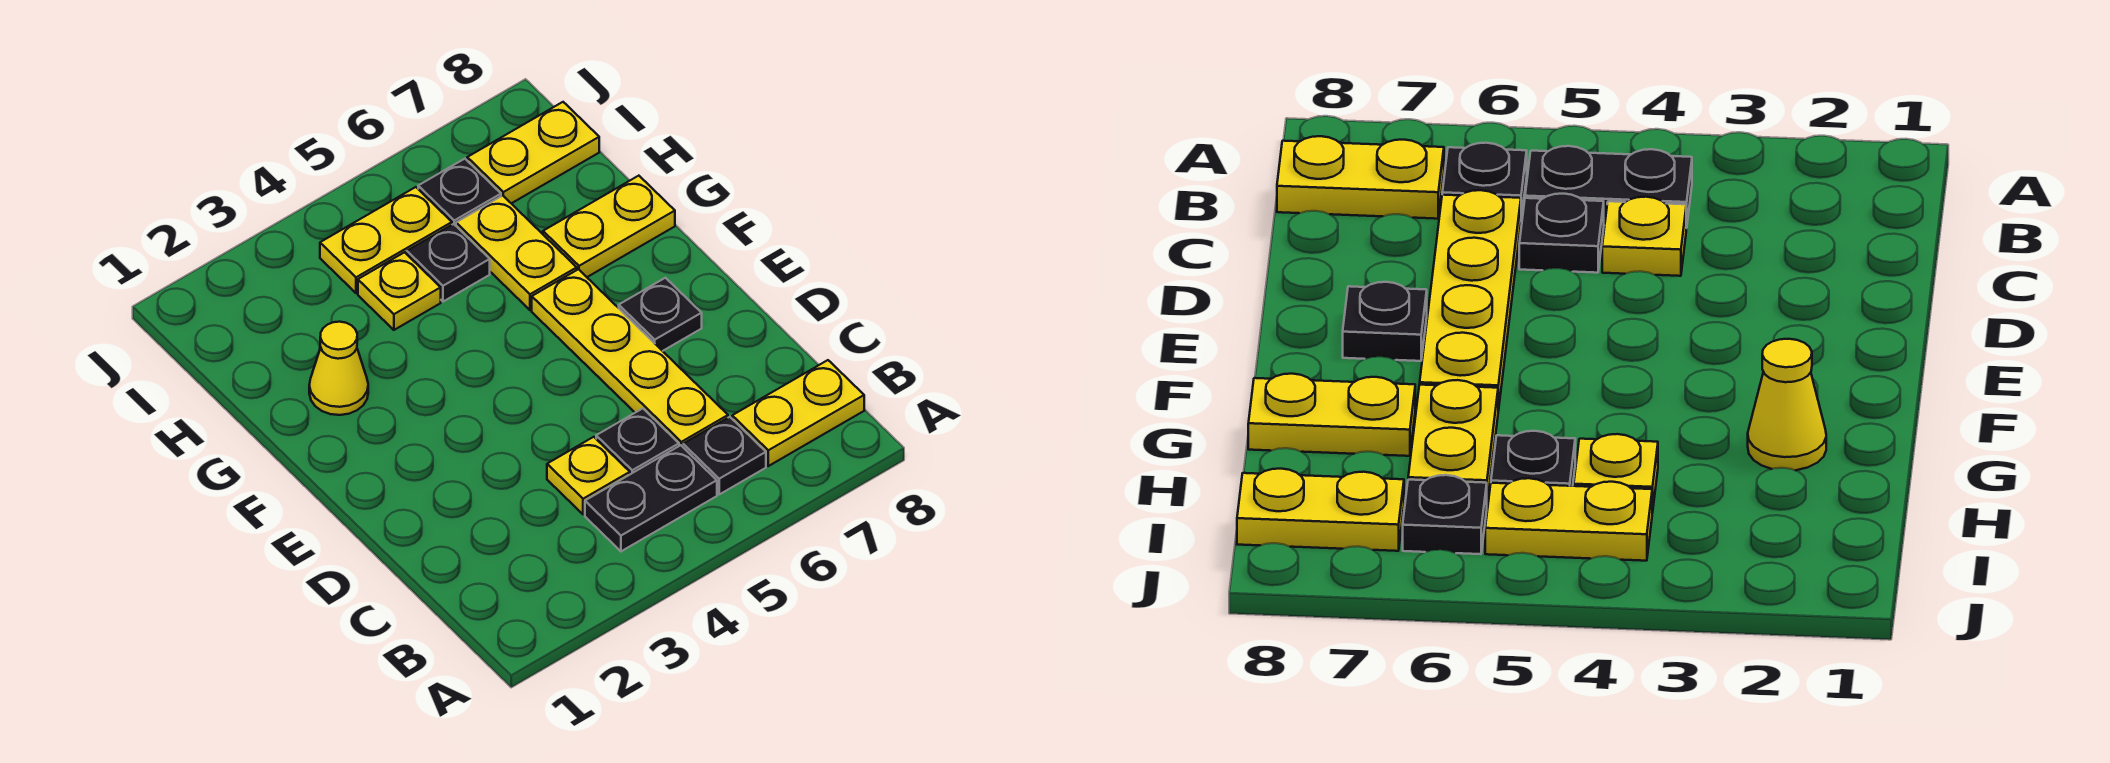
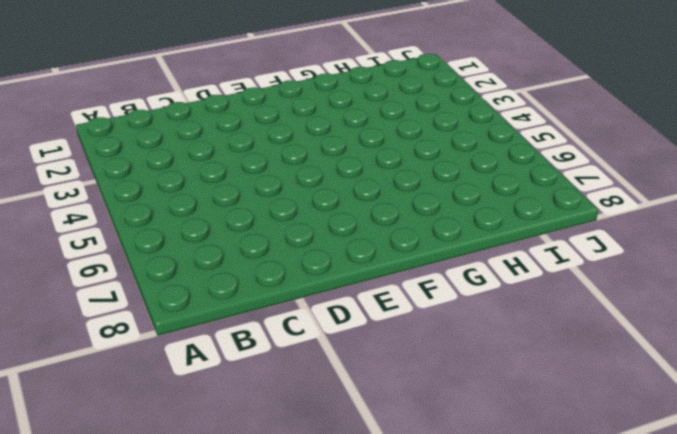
none -> black 1x2 plate [585,445,717,551]
none -> black 1x1 plate [683,417,766,494]
none -> yellow 1x2 plate [732,360,864,466]

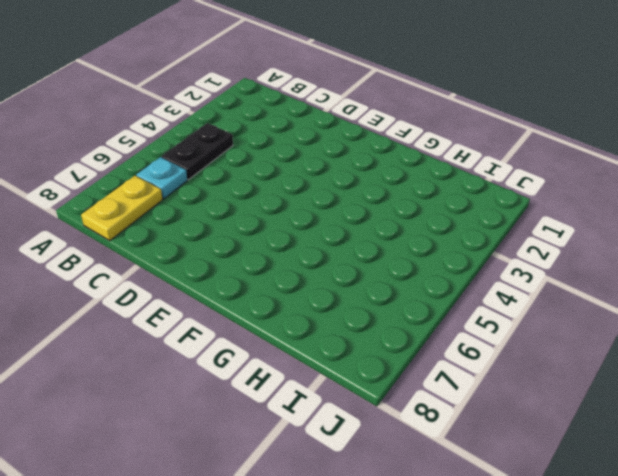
cyan 1x1 plate [136,157,187,199] -> black 1x1 plate [683,417,766,494]
none -> yellow 1x1 plate [547,437,630,515]
none -> black 1x1 plate [596,409,679,474]
none -> yellow 1x4 plate [532,269,728,447]

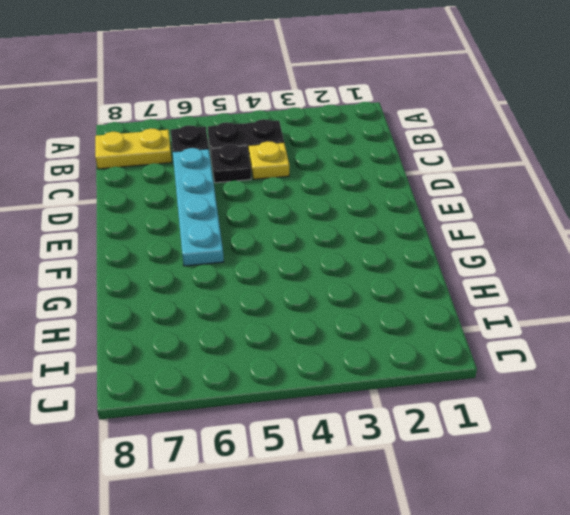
cyan 1x4 plate [173,148,224,266] -> yellow 1x4 plate [532,269,728,447]
none -> black 1x1 plate [619,278,702,351]
none -> yellow 1x1 cone [309,322,368,415]
none -> yellow 1x2 plate [456,196,577,310]

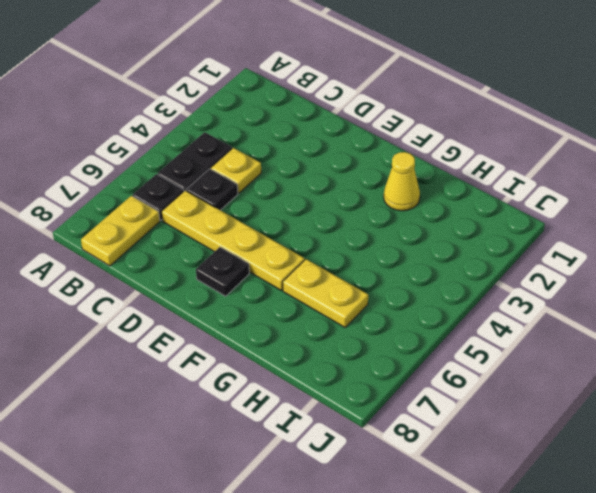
none -> yellow 1x2 plate [543,176,675,277]
none -> yellow 1x1 plate [358,252,441,330]
none -> black 1x1 plate [407,224,490,302]

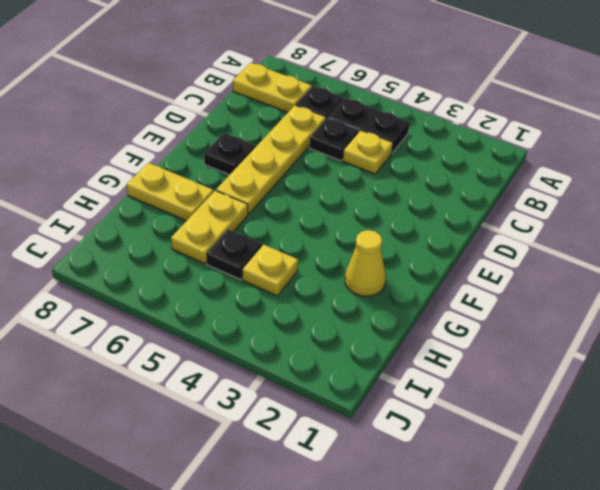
none -> yellow 1x2 plate [320,187,452,293]
none -> black 1x1 plate [418,159,501,226]
none -> yellow 1x2 plate [467,102,599,203]

